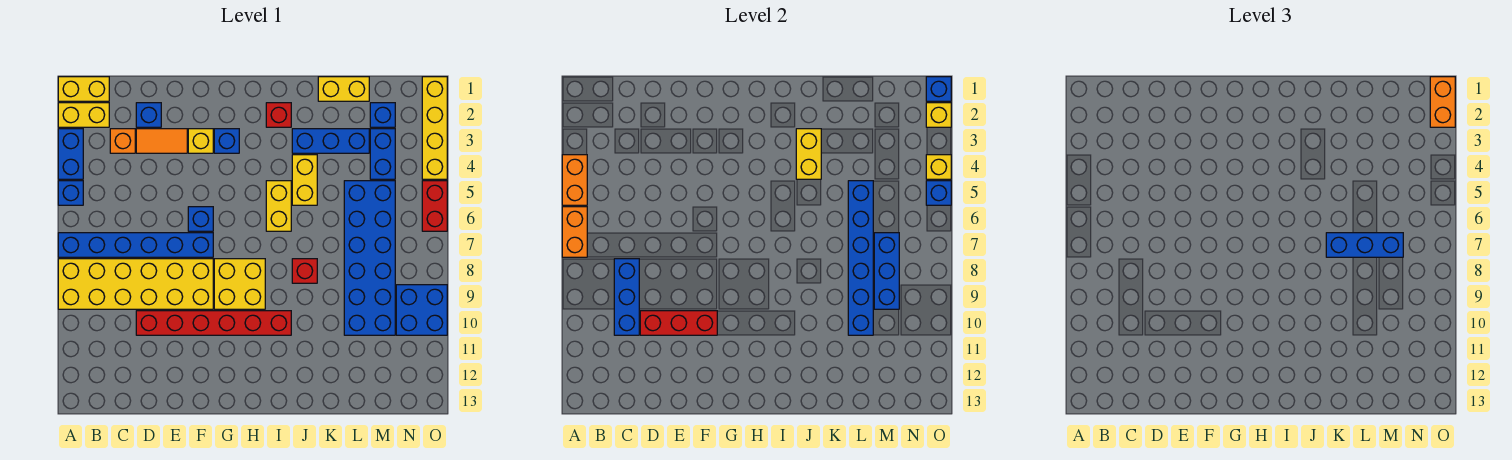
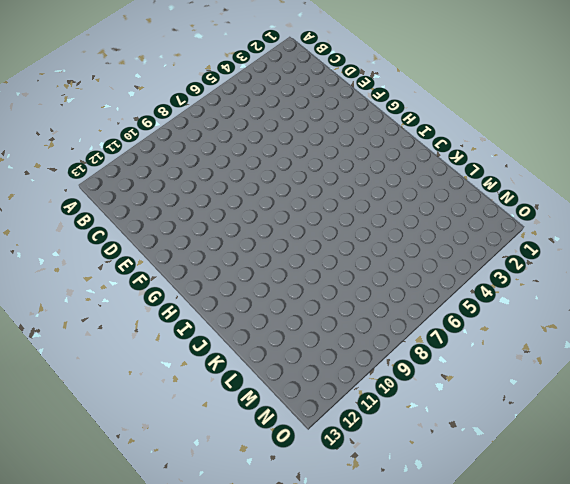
none -> yellow 1x2 brick [58,77,109,101]
none -> yellow 1x2 brick [58,103,109,127]
none -> blue 1x2 brick [58,129,83,179]
none -> blue 1x1 brick [58,181,83,205]

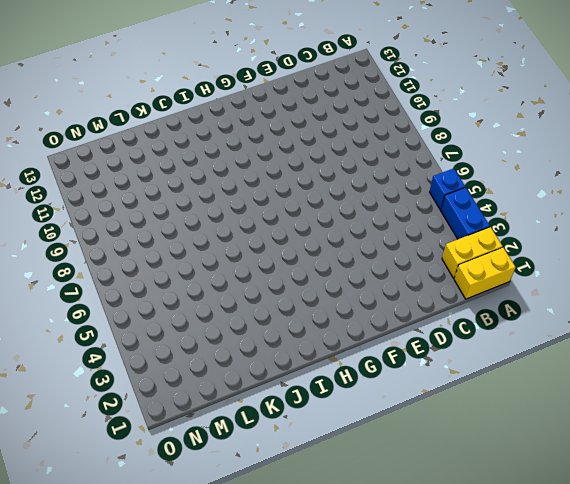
none -> blue 1x6 brick [58,233,213,257]
none -> yellow 2x6 brick [58,259,213,309]
none -> orange 1x1 brick [110,129,135,153]
none -> blue 1x1 brick [136,103,161,127]

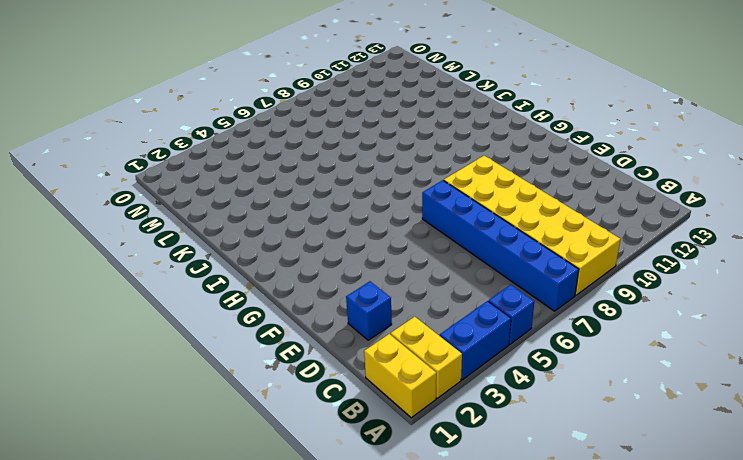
none -> orange 1x1 brick [110,129,135,153]
none -> orange 1x2 tile [136,129,187,153]
none -> red 1x6 brick [136,311,291,335]
none -> yellow 1x1 brick [188,129,213,153]

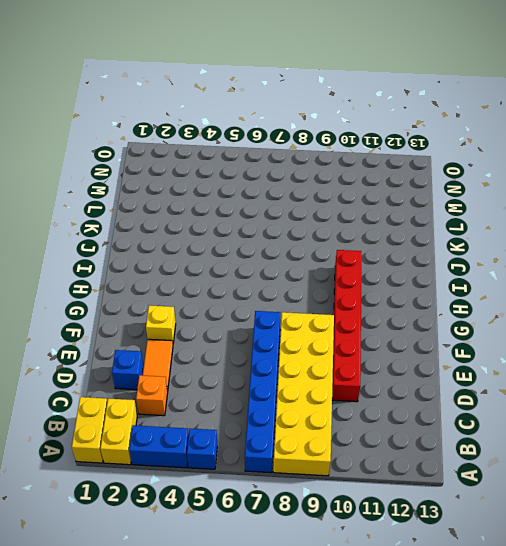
none -> blue 1x1 brick [188,207,213,231]
none -> blue 1x1 brick [214,129,239,153]
none -> yellow 2x2 brick [214,259,265,309]
none -> red 1x1 brick [266,103,291,127]

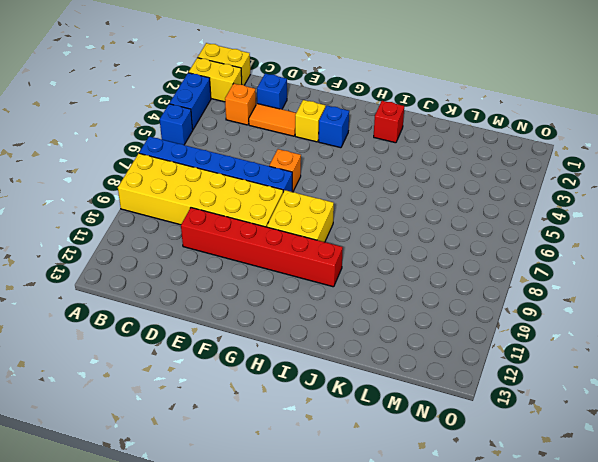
orange 1x1 brick [269,149,301,192] -> blue 1x1 brick [188,207,213,231]
none -> yellow 1x2 brick [266,181,291,231]
none -> blue 1x3 brick [292,129,369,153]
none -> yellow 1x2 brick [292,155,317,205]
none -> red 1x1 brick [292,259,317,283]

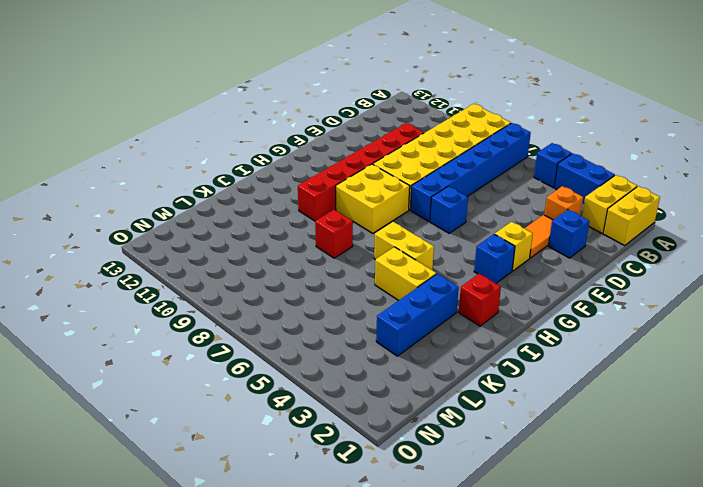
none -> yellow 1x2 brick [318,77,369,101]
none -> blue 2x6 brick [344,181,395,335]
none -> blue 1x1 brick [370,103,395,127]
none -> blue 1x2 brick [370,129,395,179]

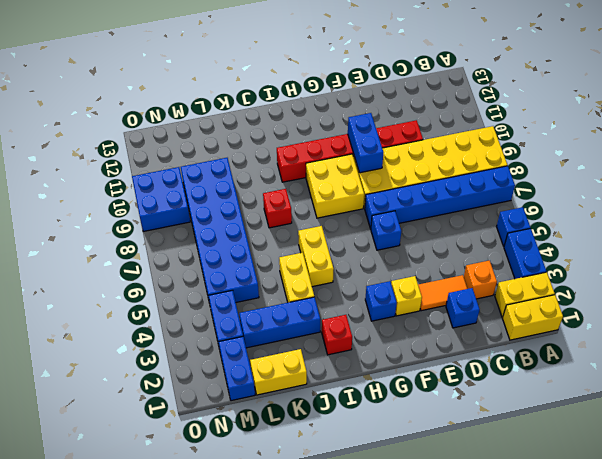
blue 1x2 brick [348,113,383,173] -> red 1x3 brick [640,311,717,335]
blue 1x2 brick [219,337,255,401] -> blue 1x1 brick [370,103,395,127]
none -> yellow 1x4 brick [422,77,447,179]
none -> red 1x2 brick [422,181,447,231]
none -> orange 1x2 brick [562,155,587,205]
none -> orange 1x2 brick [562,207,587,257]

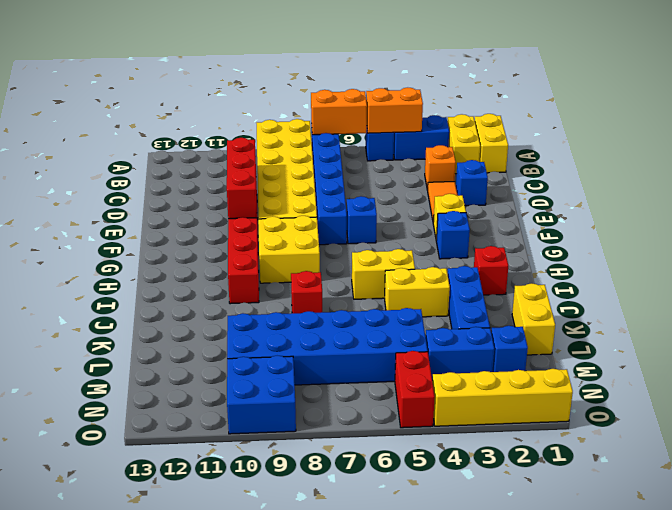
red 1x2 brick [395,351,435,428] -> red 1x2 brick turned to [422,181,447,231]
none -> blue 1x3 brick [614,259,639,335]
none -> yellow 1x2 brick [796,129,821,179]
none -> blue 1x6 brick [848,181,873,335]
none -> blue 1x3 brick [874,233,899,309]

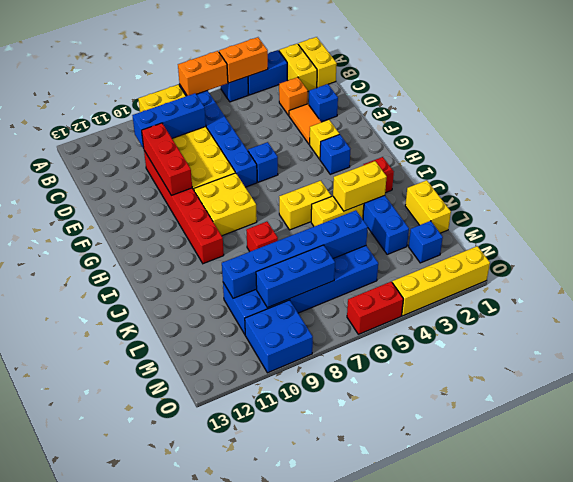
none -> blue 1x2 brick [370,129,395,179]
none -> blue 1x1 brick [926,77,951,101]
none -> yellow 1x1 brick [926,103,951,127]
none -> yellow 1x1 brick [926,155,951,179]

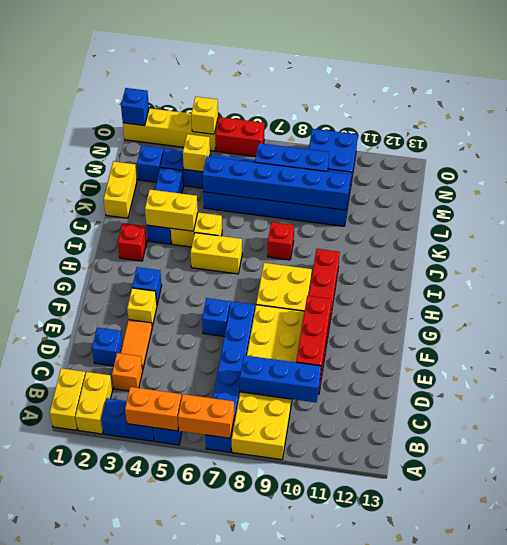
yellow 1x1 brick [183,134,210,172] -> yellow 1x1 brick moved to [926,103,951,127]
none -> blue 1x1 brick [926,181,951,205]
none -> blue 1x3 brick [1326,233,1403,257]
none -> orange 1x2 brick [1430,77,1455,127]

